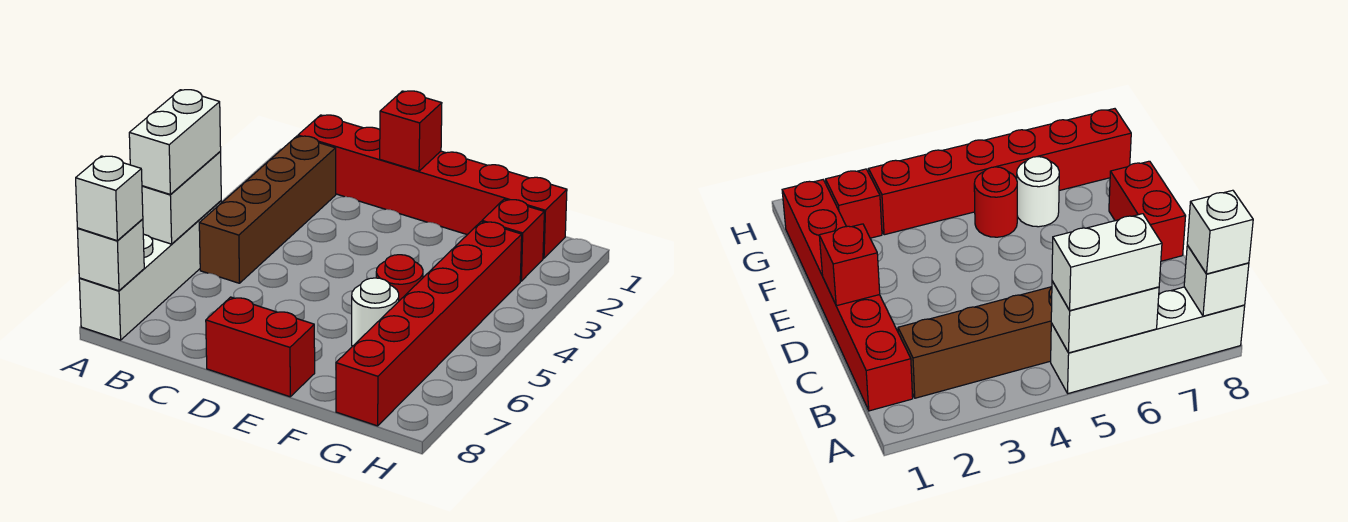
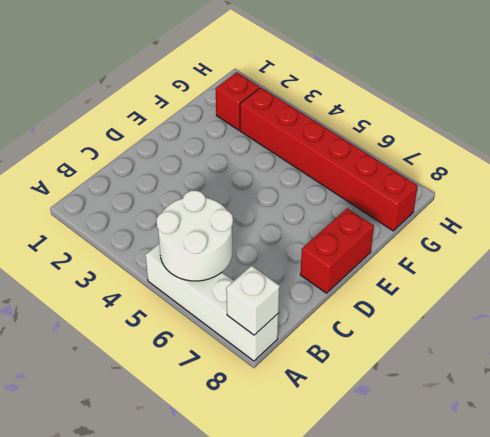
white 2x2 round brick [157,191,233,281] -> white 1x2 brick [142,152,221,244]
none -> red 1x6 brick [298,115,567,258]
none -> brown 1x4 brick [199,136,336,283]
none -> red 1x1 round brick [376,255,423,301]

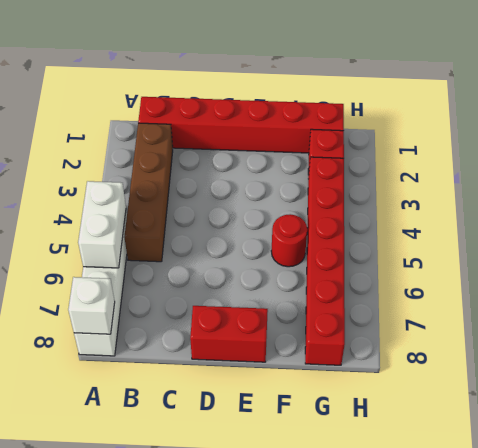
none -> white 1x1 round brick [352,278,399,346]
none -> red 1x1 brick [380,91,442,171]
none -> white 1x2 brick [129,90,221,195]

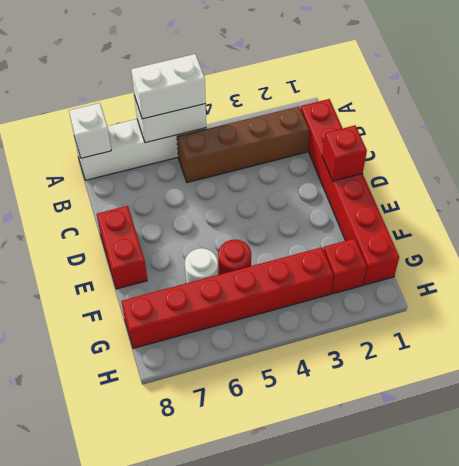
none -> white 1x1 brick [76,156,143,241]

